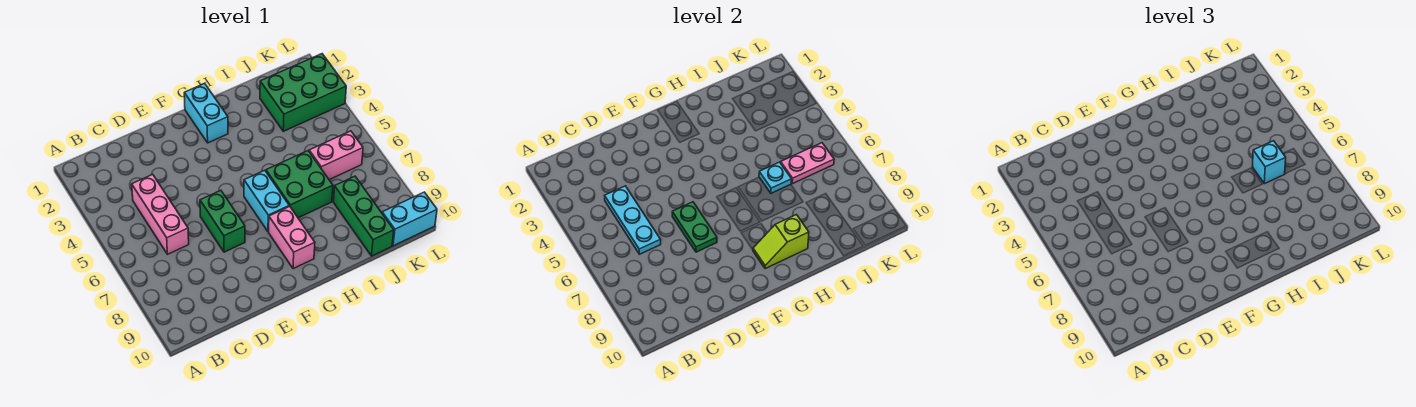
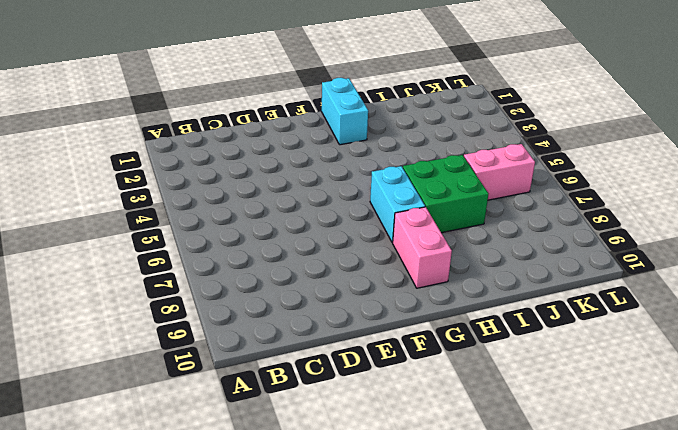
none -> pink 1x3 brick [132,174,189,254]
none -> green 1x2 brick [200,190,245,252]
none -> green 2x3 brick [260,54,346,131]

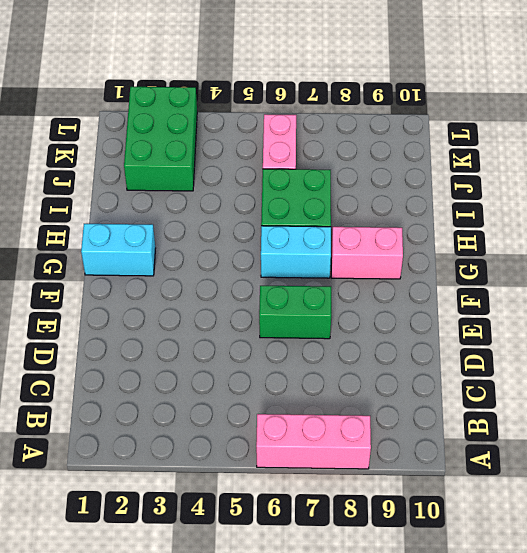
pink 1x3 brick [256,414,371,469] -> pink 1x3 brick moved to [132,174,189,254]
none -> green 1x3 brick [334,176,394,256]
none -> cyan 1x2 brick [382,192,437,246]
none -> cyan 1x3 plate [605,186,661,254]

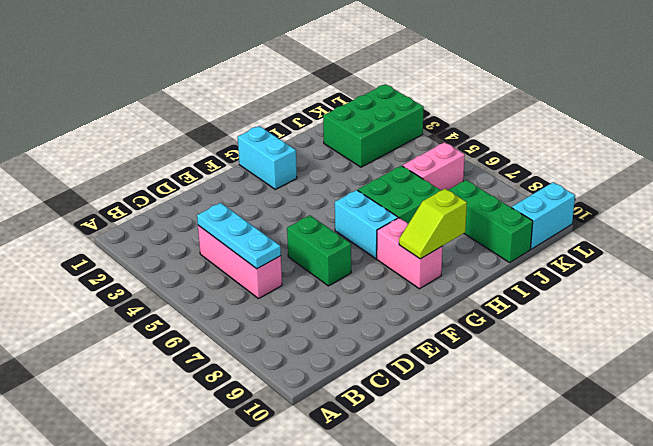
none -> green 1x2 plate [672,202,717,252]
none -> cyan 1x1 plate [759,162,792,193]
none -> pink 1x2 plate [781,143,834,184]

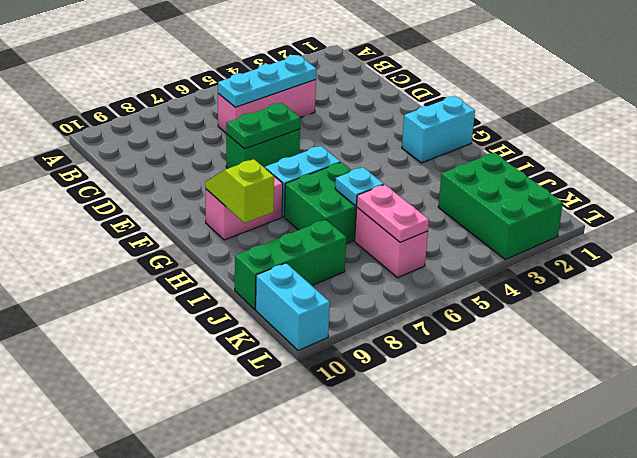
none -> cyan 1x1 brick [1252,141,1286,184]

